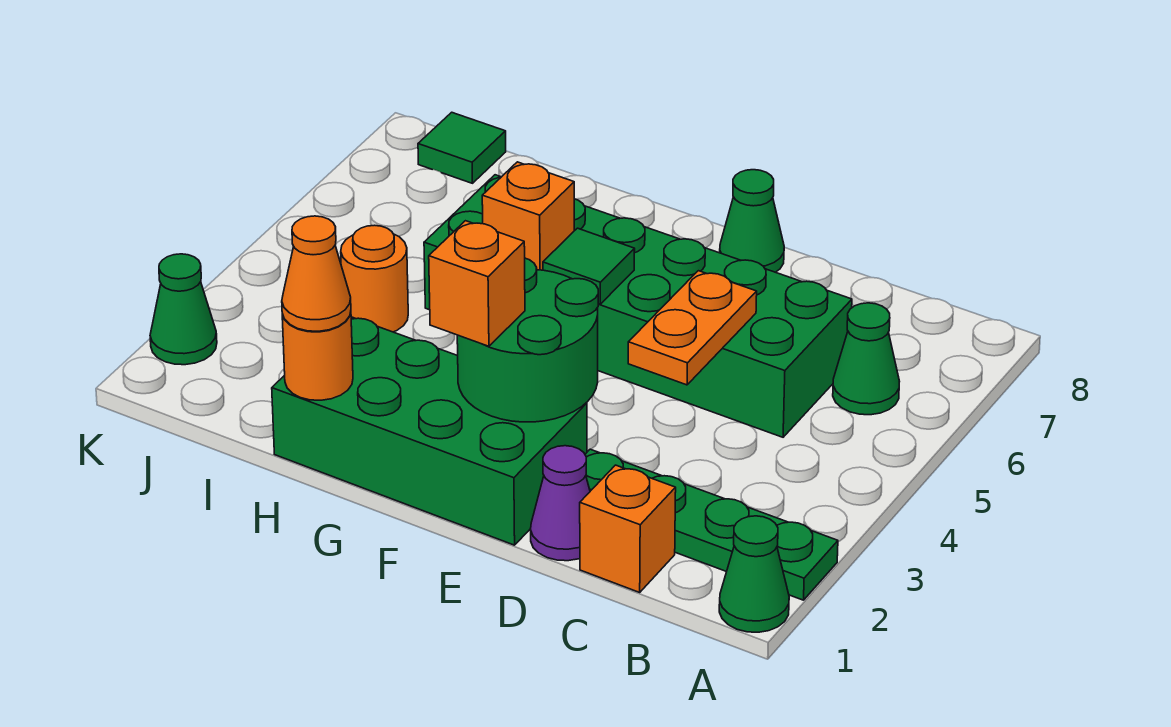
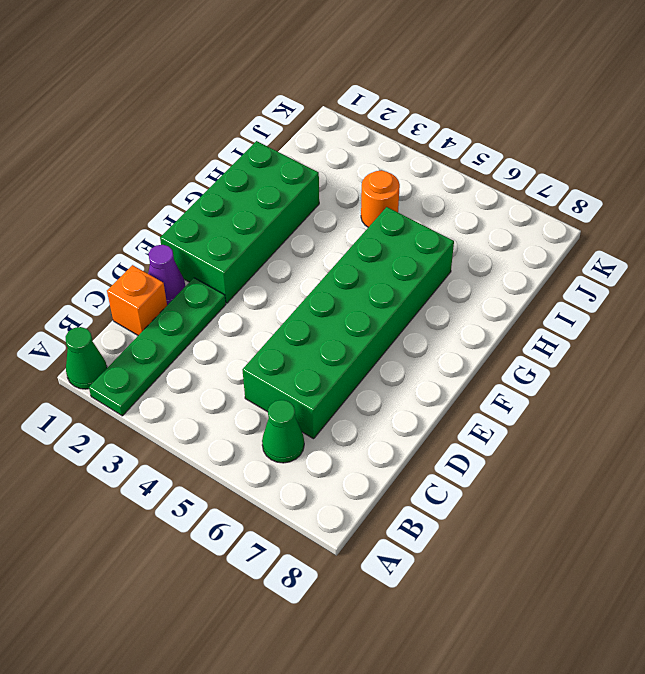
none -> green 1x1 cone [720,170,784,272]
none -> green 1x1 tile [418,112,506,183]
none -> green 1x1 cone [150,254,217,365]

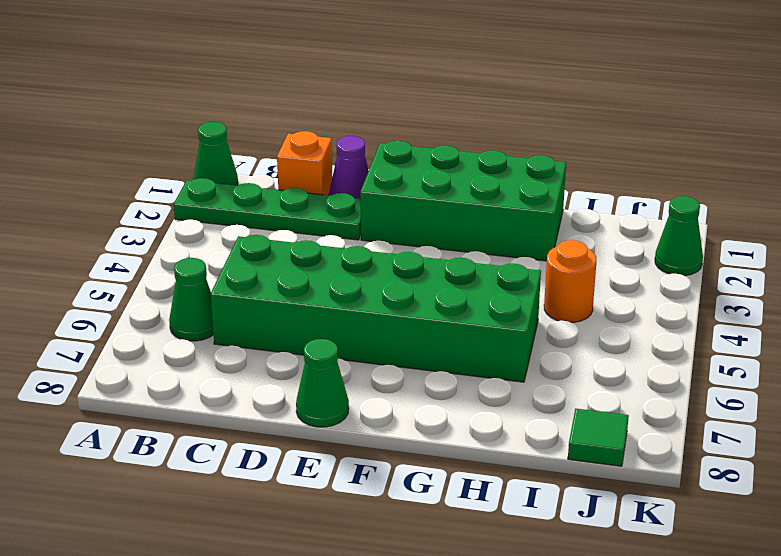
none -> orange 1x2 plate [628,271,757,385]
none -> green 2x2 round brick [457,258,598,422]
none -> green 1x1 tile [543,228,635,304]

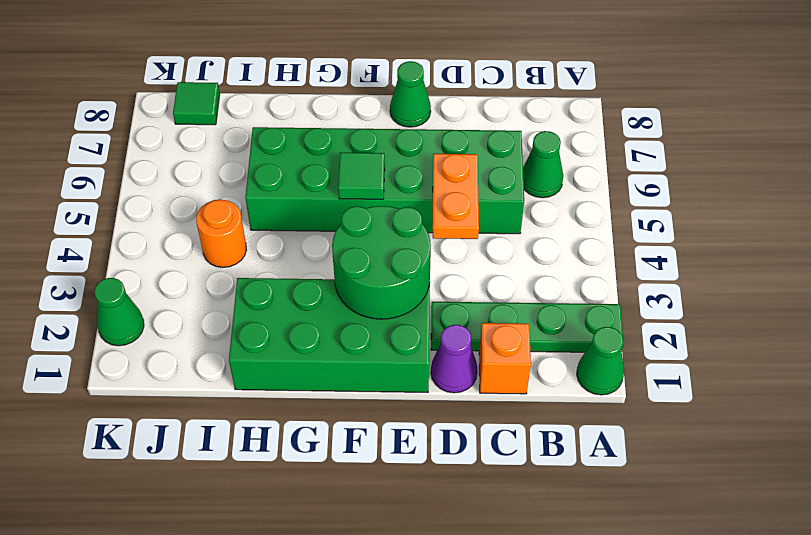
none -> orange 1x1 brick [482,162,574,270]
none -> orange 1x1 round brick [282,312,353,400]
none -> orange 1x1 brick [429,221,525,346]

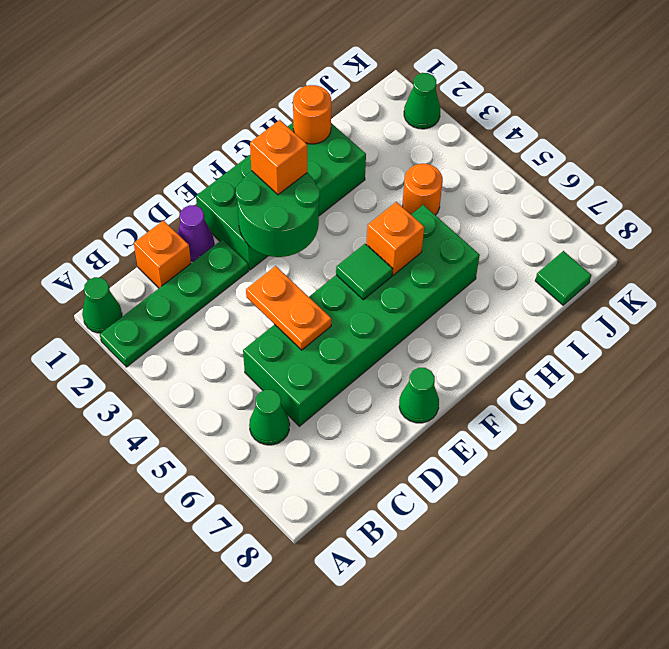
none -> orange 1x1 cone [282,216,351,331]

